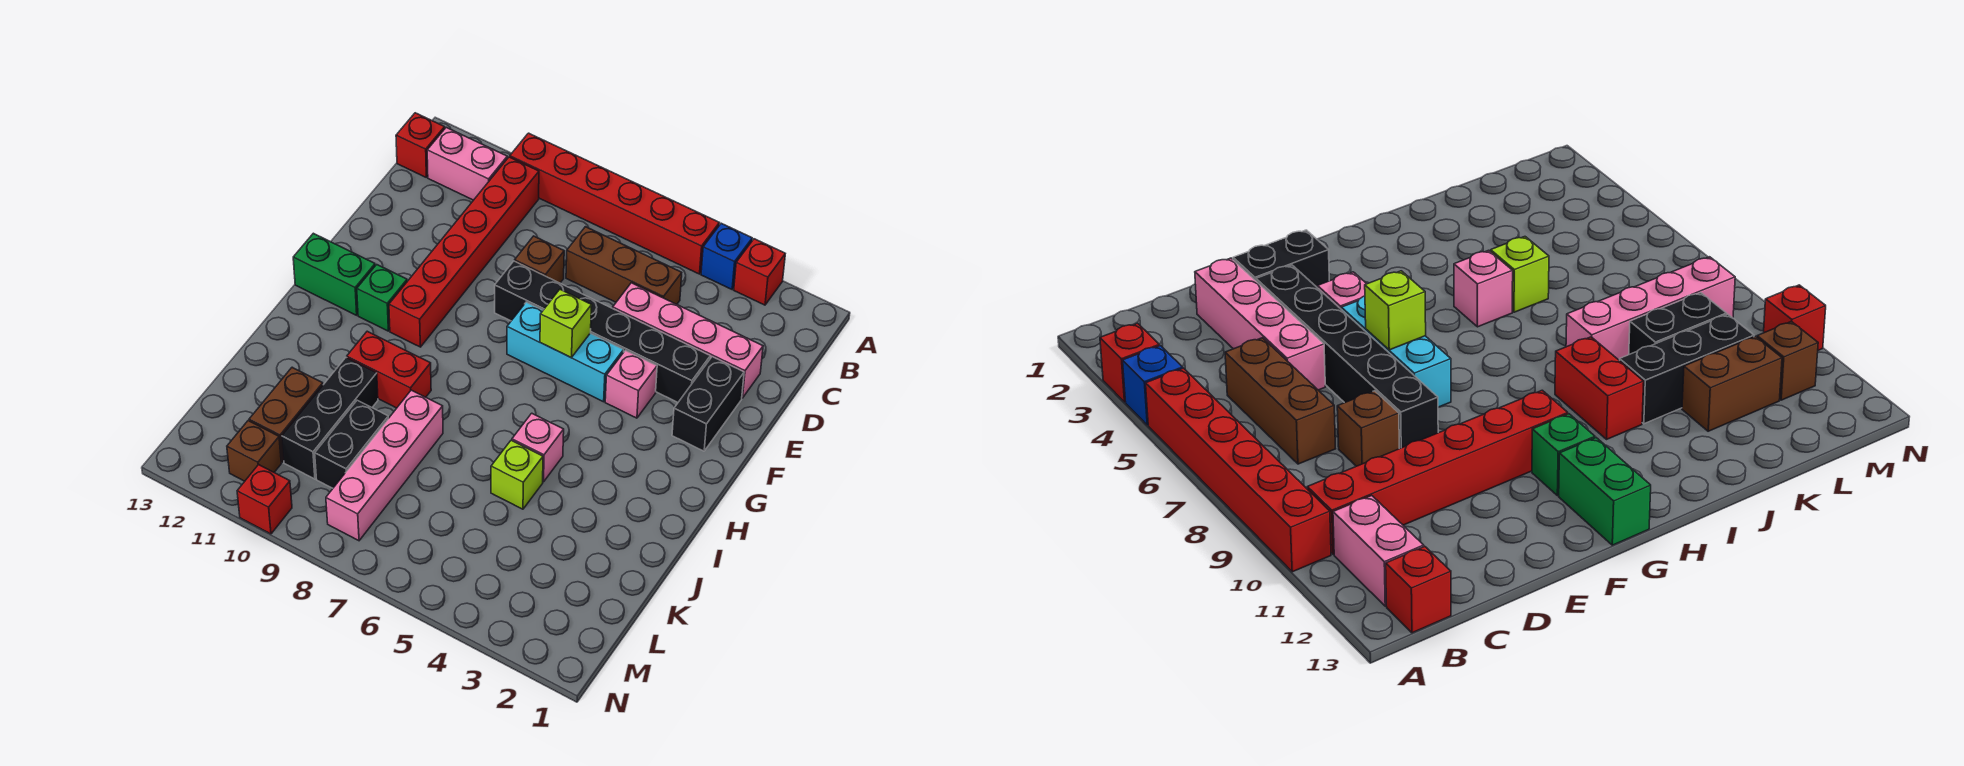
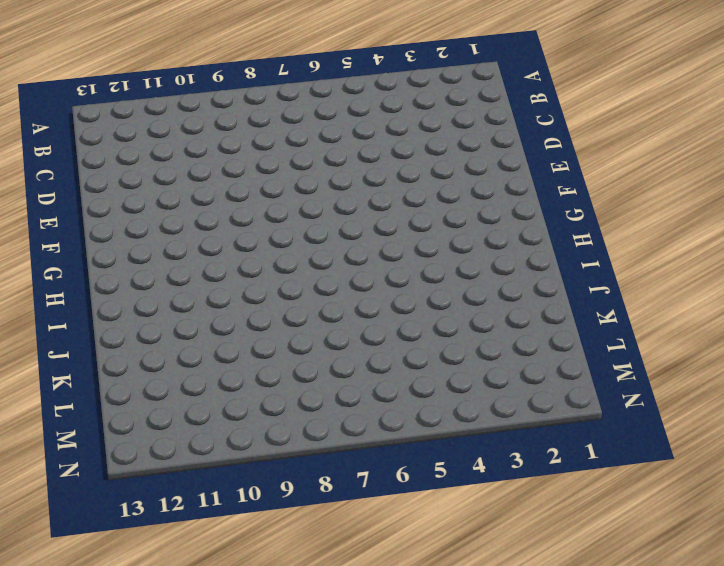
none -> red 1x1 brick [734,239,785,305]
none -> blue 1x1 brick [701,223,752,289]
none -> red 1x6 brick [510,133,719,274]

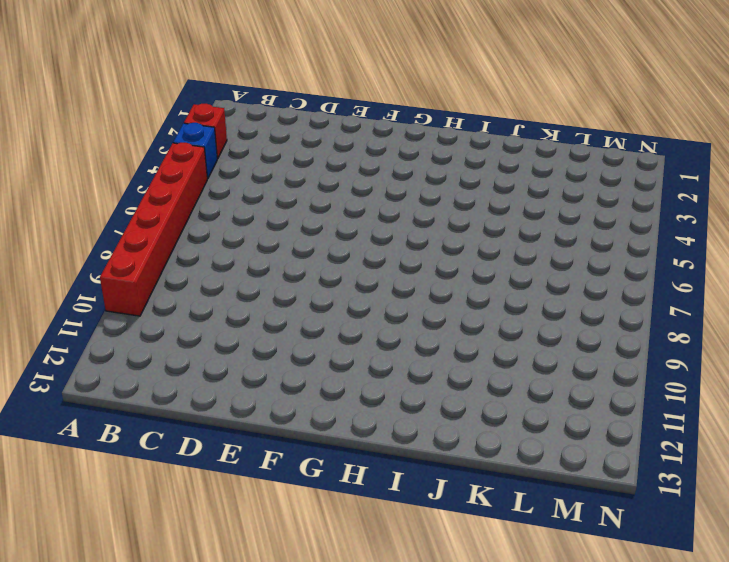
none -> red 1x6 brick [389,157,539,347]
none -> pink 1x2 brick [427,127,507,200]
none -> red 1x1 brick [396,113,445,177]

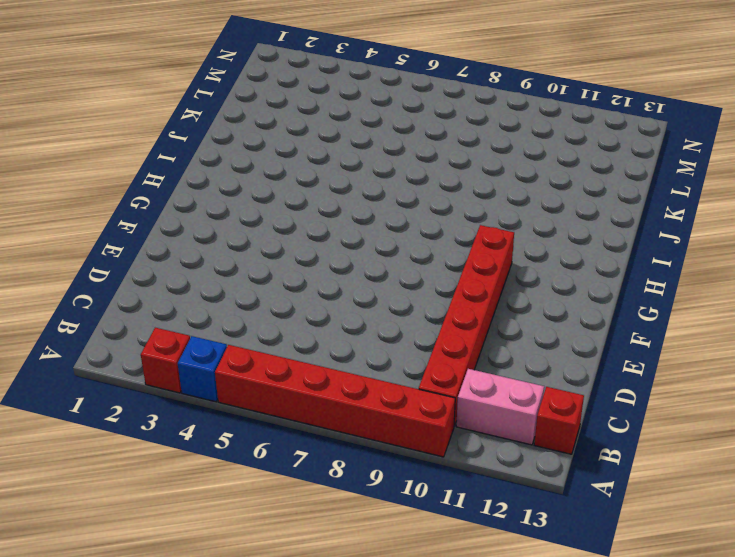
none -> brown 1x3 brick [566,227,682,304]
none -> pink 1x4 brick [613,283,763,398]
none -> brown 1x1 brick [515,236,564,283]

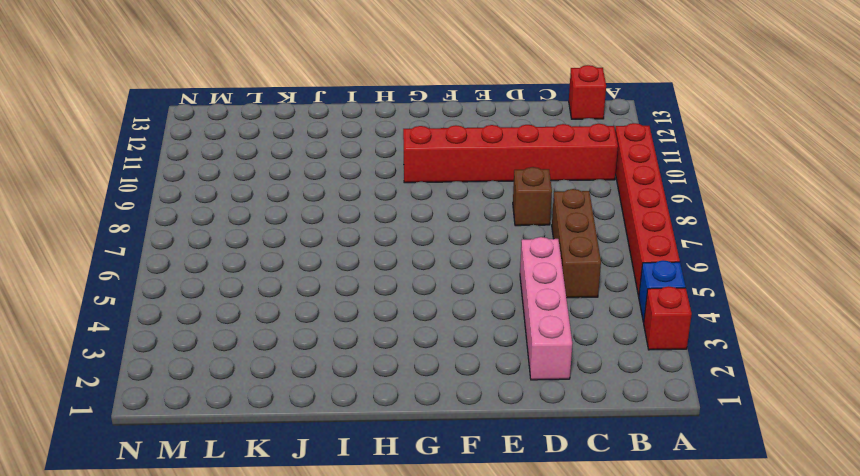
none -> pink 1x2 brick [427,127,507,200]
none -> black 1x2 brick [672,357,744,451]
none -> black 1x6 brick [495,261,710,402]

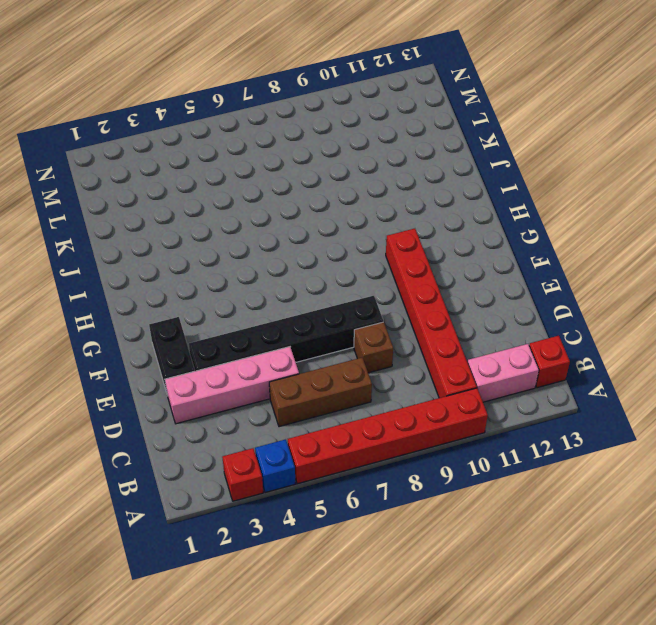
none -> pink 1x1 brick [605,350,657,418]
none -> cyan 1x3 brick [507,302,624,402]
none -> green 1x1 brick [357,265,407,331]

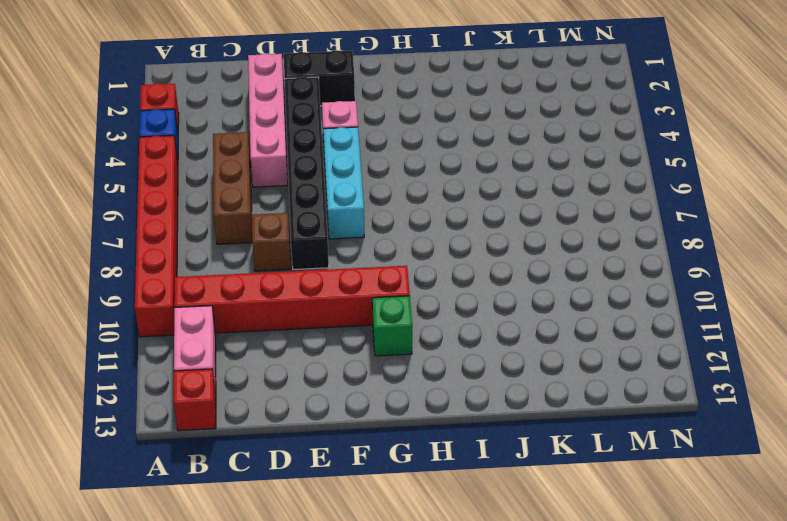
none -> green 1x2 brick [293,233,375,315]
none -> pink 1x1 brick [512,413,564,482]
none -> red 1x2 brick [347,331,431,408]

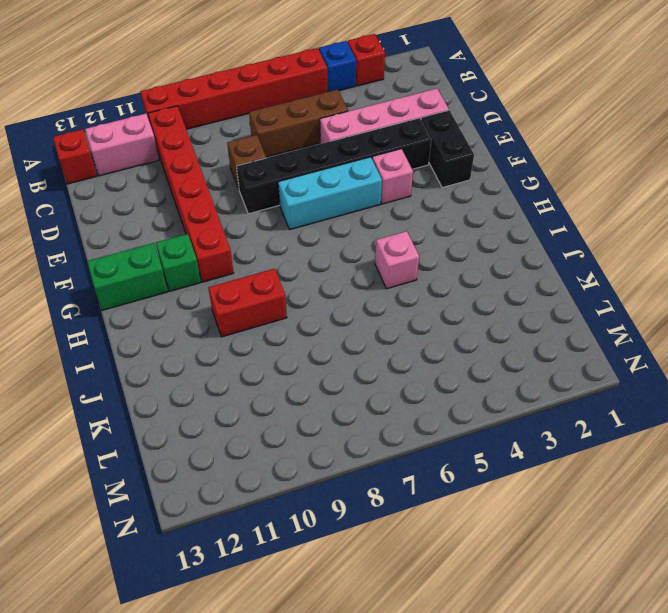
none -> lime 1x1 brick [491,440,543,509]
none -> pink 1x4 brick [326,390,443,541]
none -> black 1x3 brick [282,358,378,479]

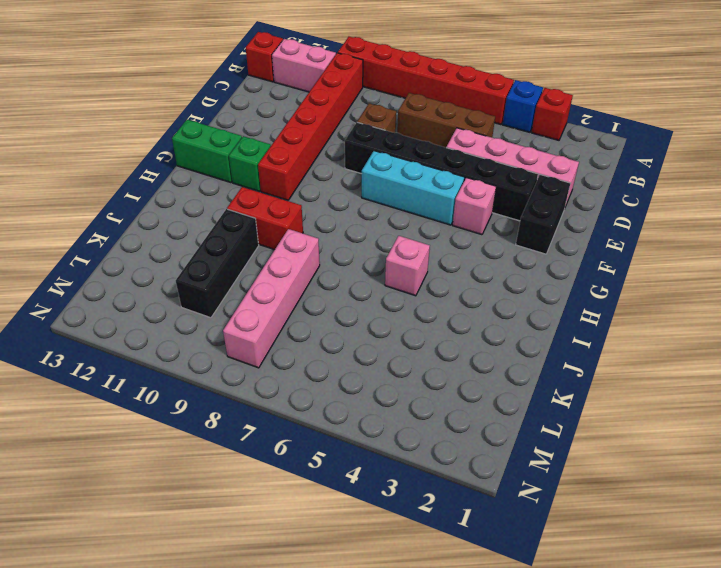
none -> lime 1x1 brick [491,440,543,509]
none -> black 1x2 brick [315,400,388,488]
none -> brown 1x2 brick [249,367,323,462]

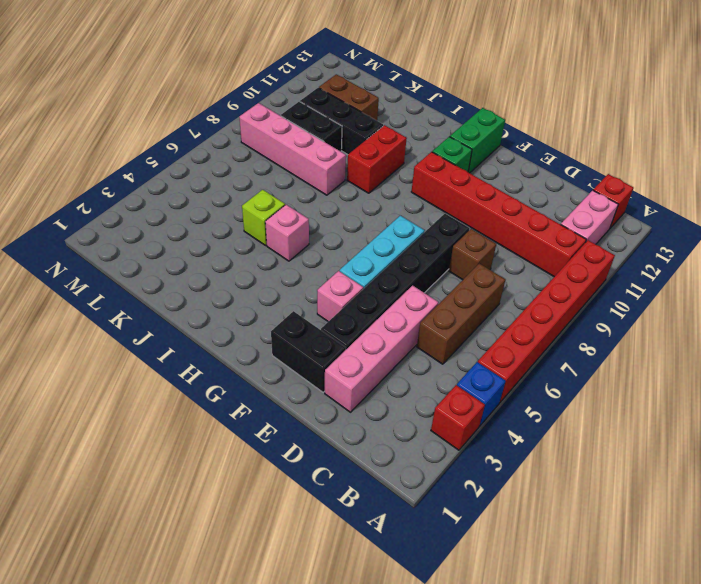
none -> brown 1x1 brick [227,421,281,481]
none -> red 1x1 brick [237,464,292,534]
none -> lime 1x1 brick [540,290,592,358]

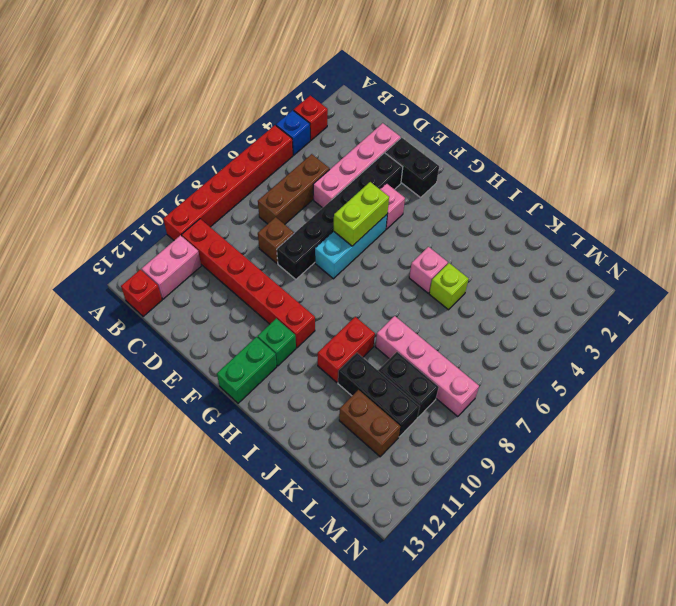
lime 1x2 brick [334,182,389,246] -> lime 1x1 brick [540,290,592,358]
none -> brown 1x1 brick [227,421,281,481]
none -> red 1x1 brick [237,464,292,534]

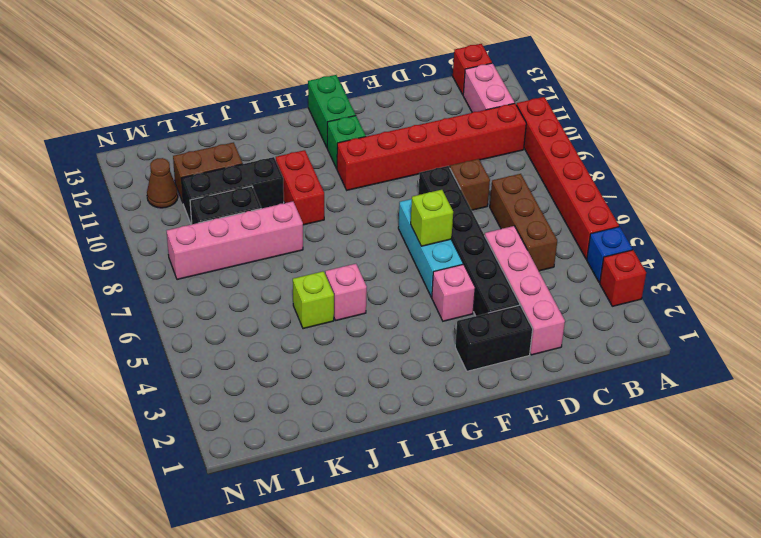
brown 1x1 cone [147,158,178,208] -> brown 1x1 brick [227,421,281,481]
none -> red 1x1 brick [237,464,292,534]

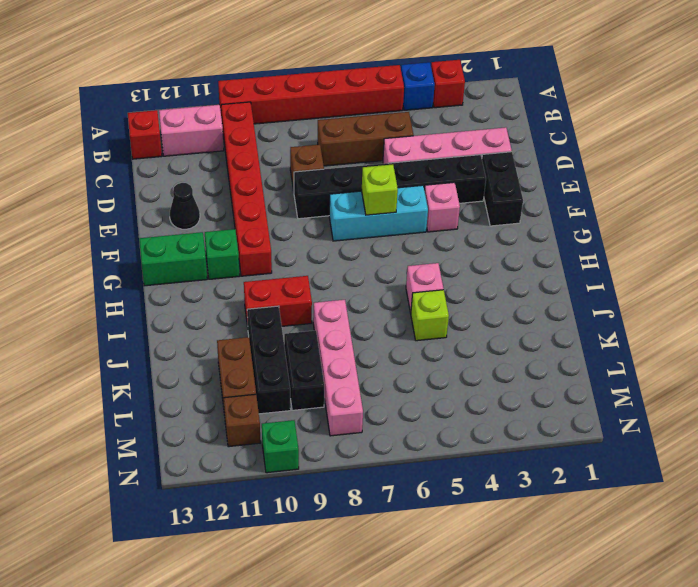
black 1x1 cone [170,183,200,229] -> none
green 1x1 brick [262,420,299,473] -> red 1x1 brick [237,464,292,534]

